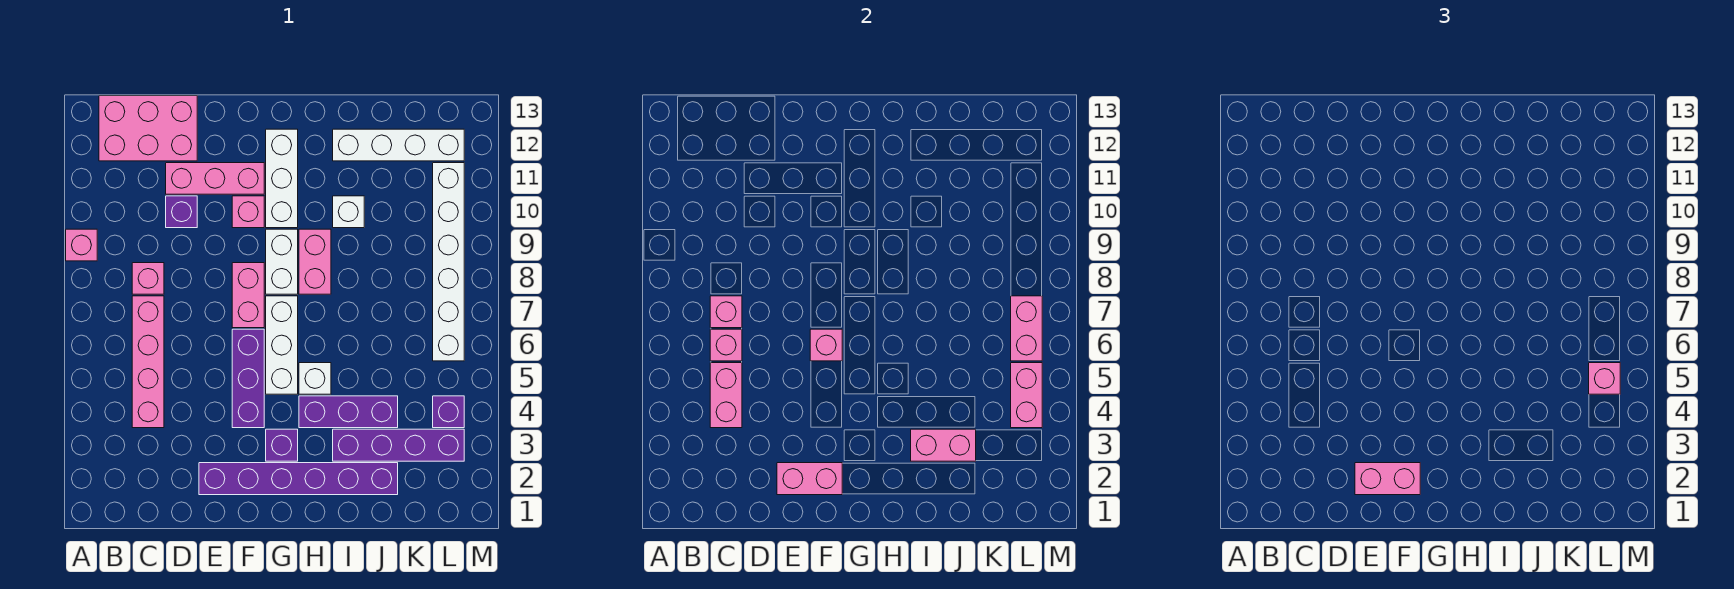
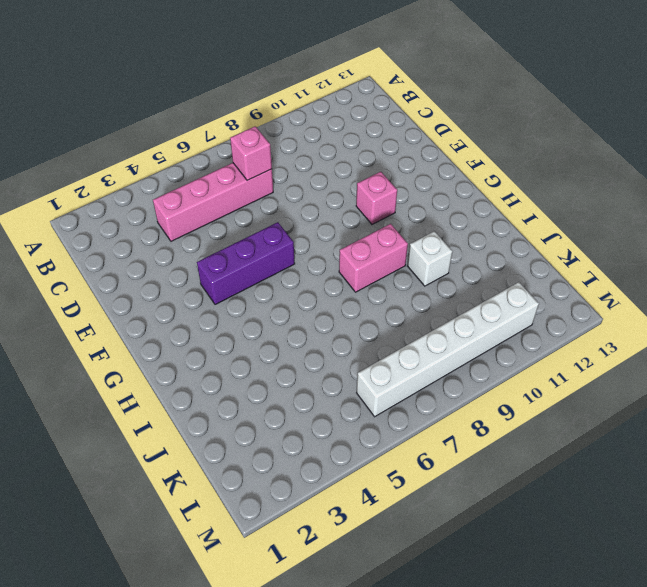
none -> pink 1x1 brick [66,229,97,261]
none -> pink 2x3 brick [99,96,197,161]
none -> pink 1x1 brick [132,263,164,294]
none -> purple 1x1 brick [166,196,197,228]

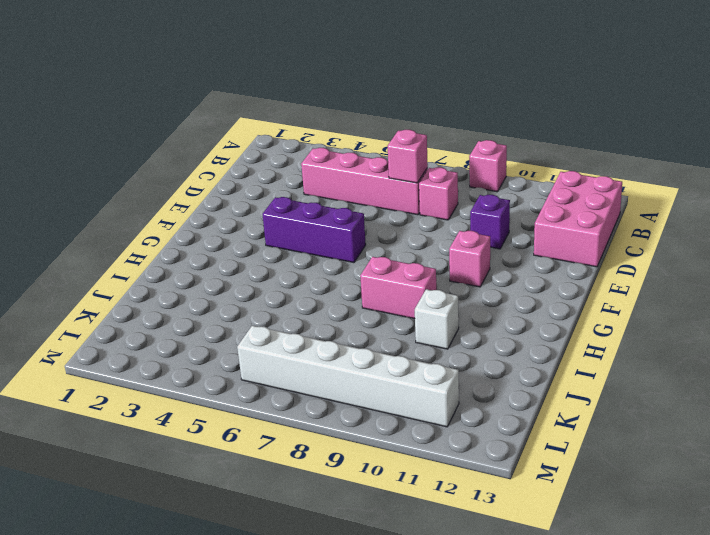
none -> pink 1x3 brick [166,163,264,194]
none -> purple 1x6 brick [199,463,398,495]
none -> pink 1x2 brick [232,263,264,328]
none -> purple 1x1 brick [266,429,298,461]

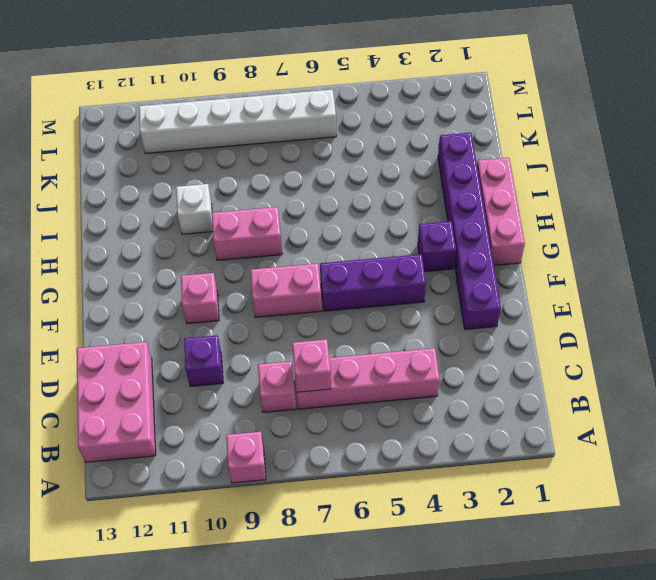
pink 1x3 brick [477,158,525,265] -> pink 1x3 brick moved to [166,163,264,194]
none -> white 1x3 brick [266,296,298,394]
none -> white 1x2 brick [266,229,298,294]
none -> white 1x3 brick [266,129,298,228]
none -> purple 1x3 brick [299,396,398,428]

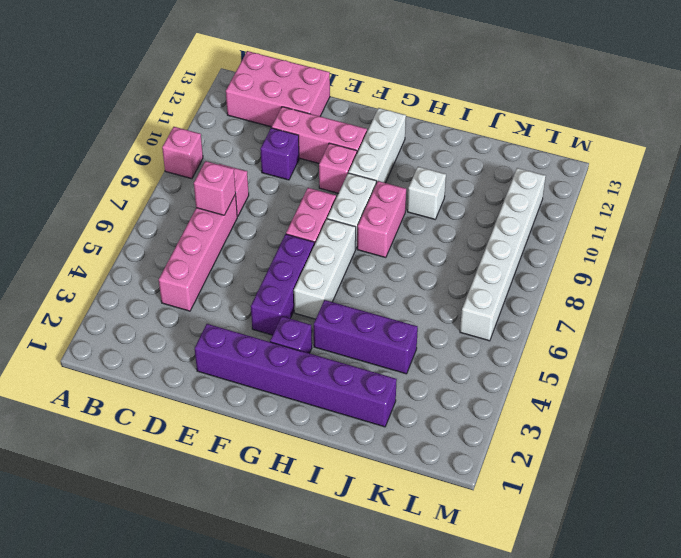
none -> white 1x1 brick [299,363,331,394]
none -> purple 1x4 brick [333,429,464,461]
none -> white 1x4 brick [333,129,464,161]
none -> purple 1x1 brick [433,396,464,428]

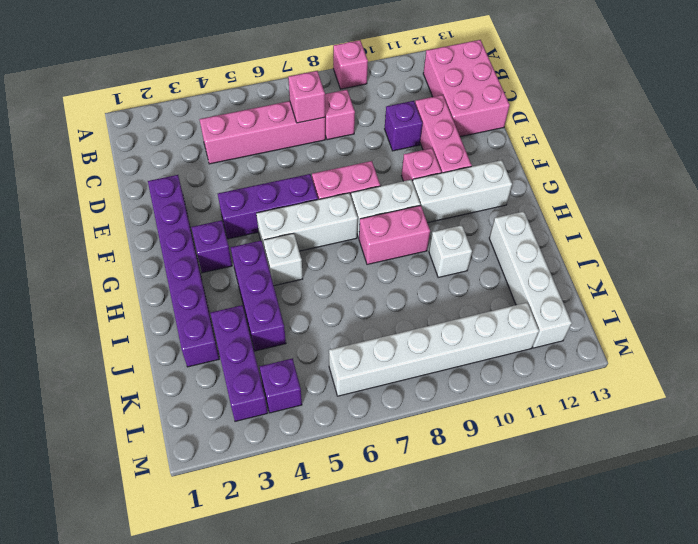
purple 1x3 brick [210,305,268,421] -> purple 1x4 brick [333,429,464,461]
none -> pink 1x2 brick [710,363,742,428]
none -> pink 1x1 brick [710,329,742,361]
none -> pink 1x2 brick [777,463,842,495]
none -> pink 1x1 brick [810,329,842,361]

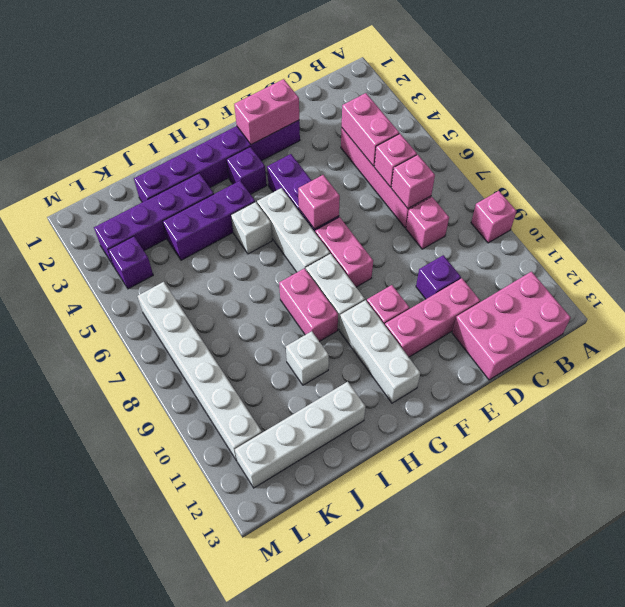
none -> pink 1x2 brick [911,429,976,461]
none -> pink 1x2 brick [1011,363,1042,428]
none -> pink 1x2 brick [1011,296,1042,361]
none -> pink 1x2 brick [1355,463,1420,495]

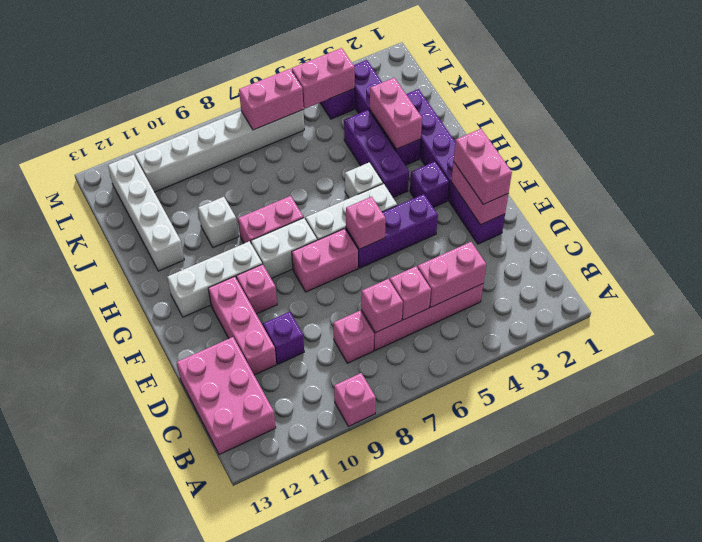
none -> pink 1x1 brick [1589,363,1620,394]

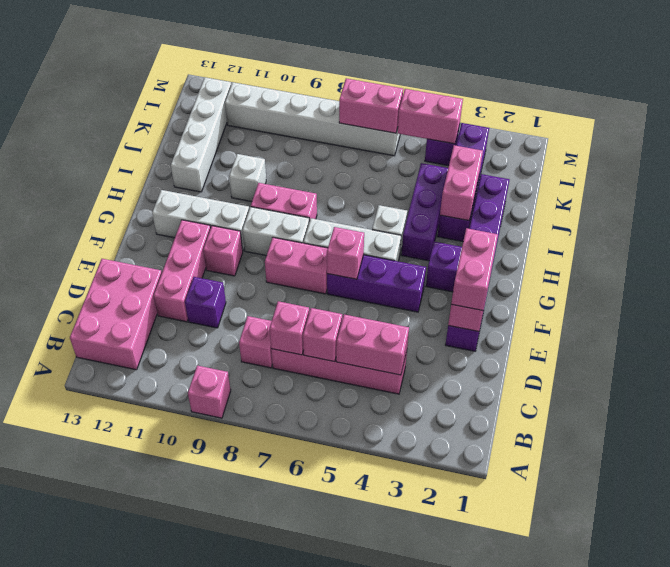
none -> pink 1x1 brick [1589,363,1620,394]

